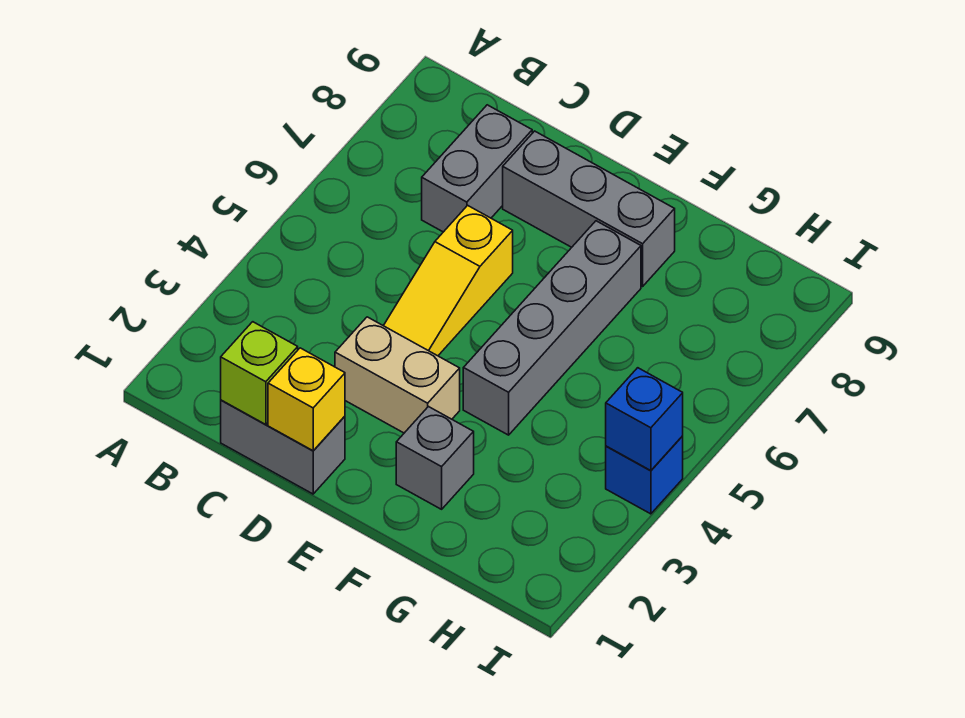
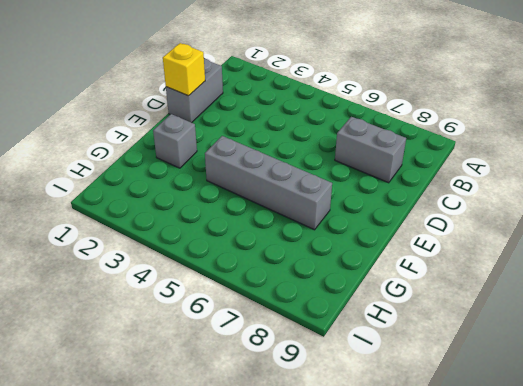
none -> tan 1x2 brick [335,317,460,433]
none -> yellow 1x3 slope [384,205,513,356]

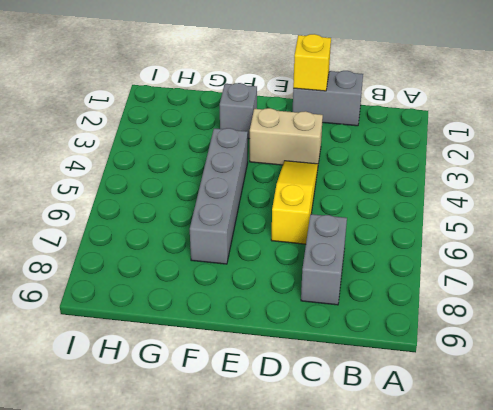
none -> grey 1x3 brick [503,131,675,286]
none -> blue 1x1 brick [606,436,683,514]

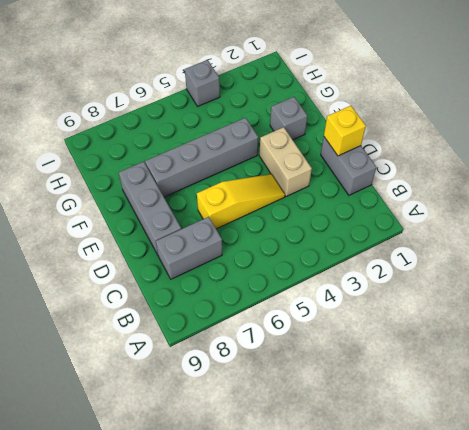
grey 1x1 brick [185,60,220,107] -> blue 1x1 brick [606,436,683,514]
none -> lime 1x1 brick [221,322,298,425]
none -> blue 1x1 brick [606,368,683,471]

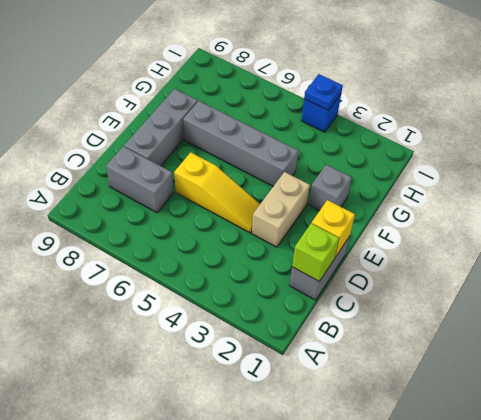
blue 1x1 plate [304,74,343,110] -> blue 1x1 brick [606,368,683,471]

